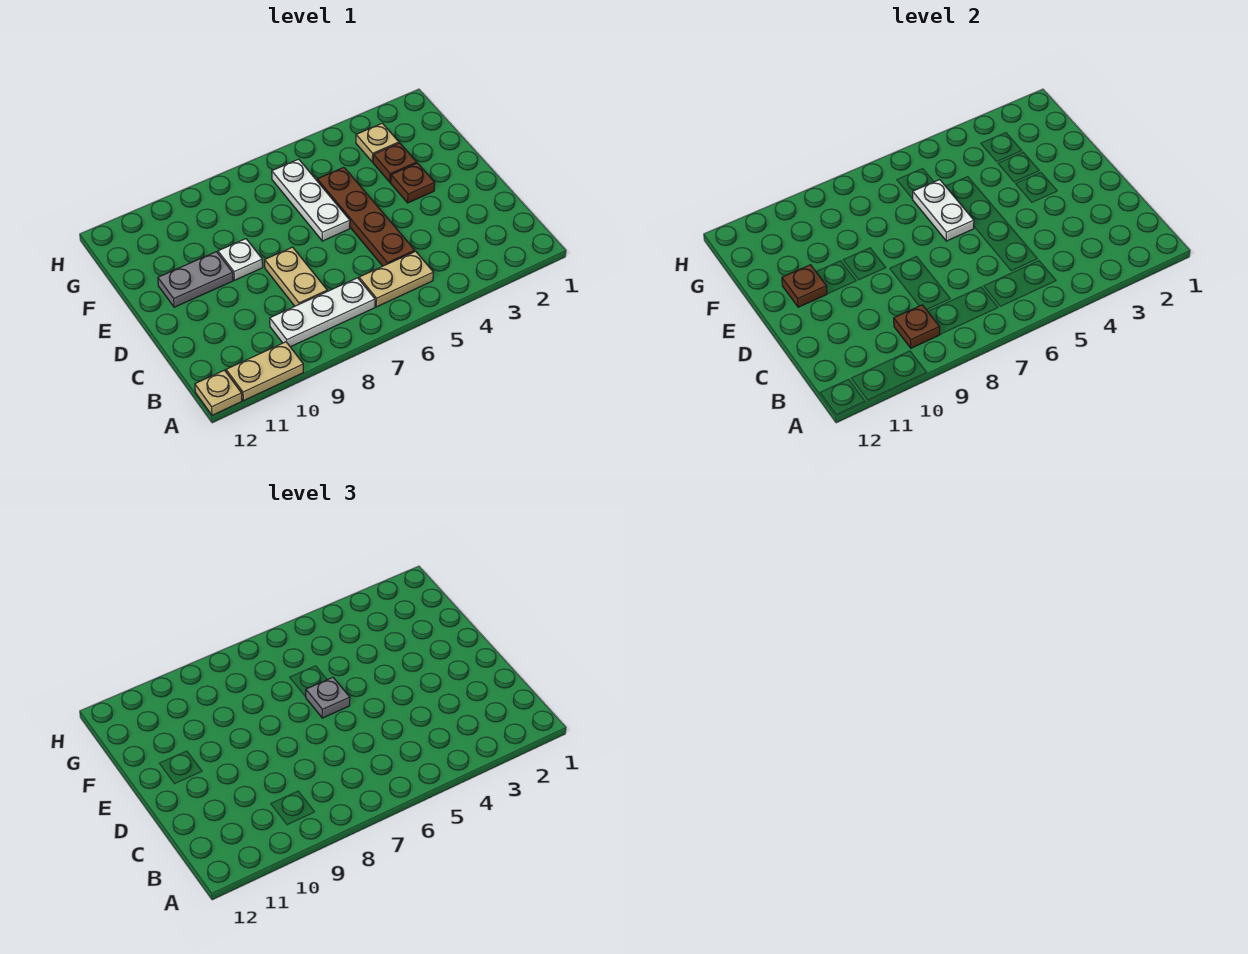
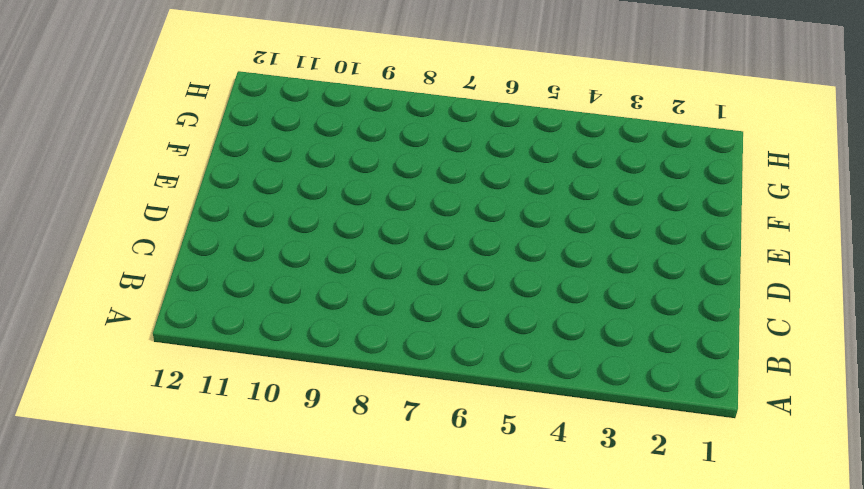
none -> tan 1x2 plate [226,342,303,401]
none -> tan 1x1 plate [195,370,242,415]
none -> tan 1x2 plate [359,251,433,307]

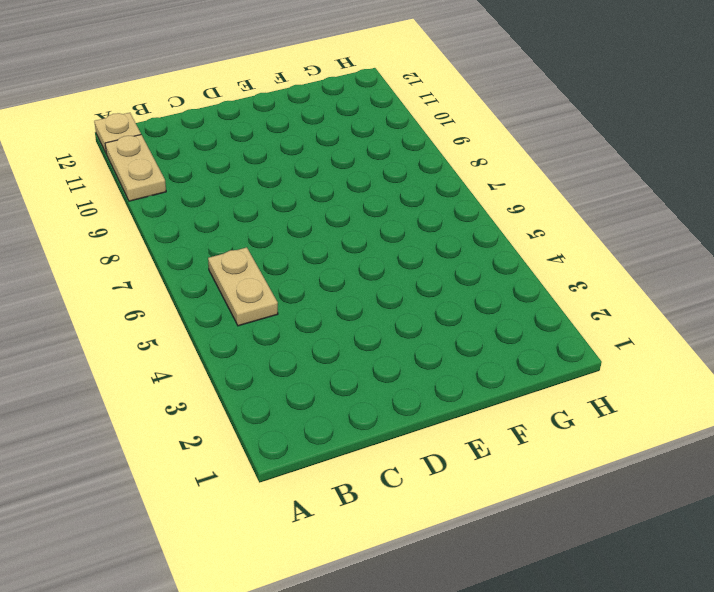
none -> white 1x3 plate [270,278,375,347]
none -> brown 1x4 plate [317,167,415,266]
none -> tan 1x2 plate [265,247,327,306]

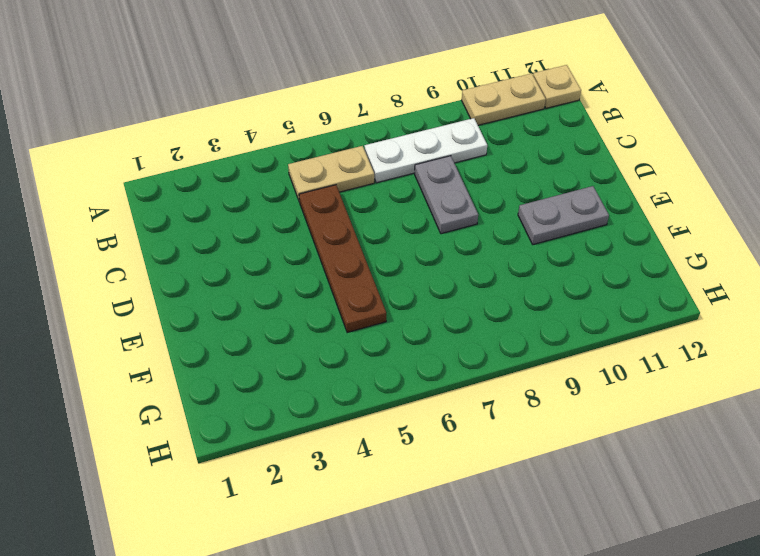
grey 1x2 plate [415,156,478,234] -> tan 1x2 plate [265,247,327,306]
none -> brown 1x1 plate [391,163,435,203]
none -> white 1x3 plate [272,159,350,241]
none -> white 1x1 plate [218,239,263,280]

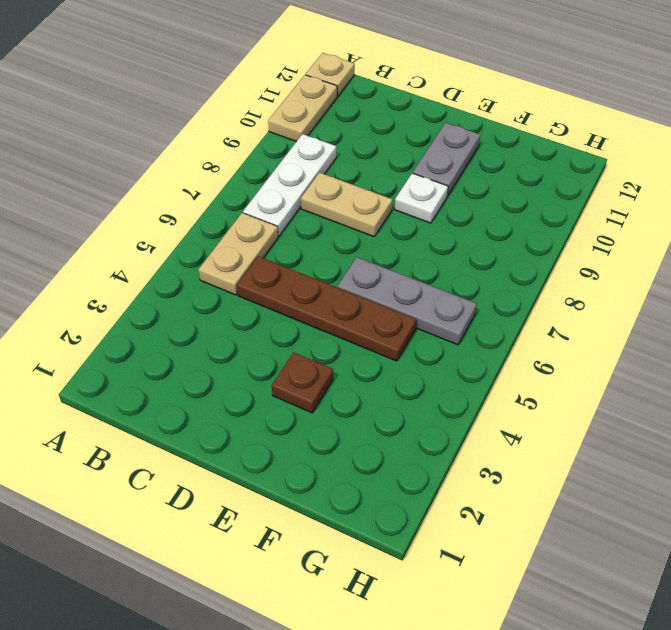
grey 1x3 plate [337,257,477,345] -> white 1x3 plate [272,159,350,241]
none -> brown 1x1 plate [373,143,417,182]
none -> tan 1x1 plate [356,123,399,162]
none -> brown 1x1 plate [894,305,940,348]

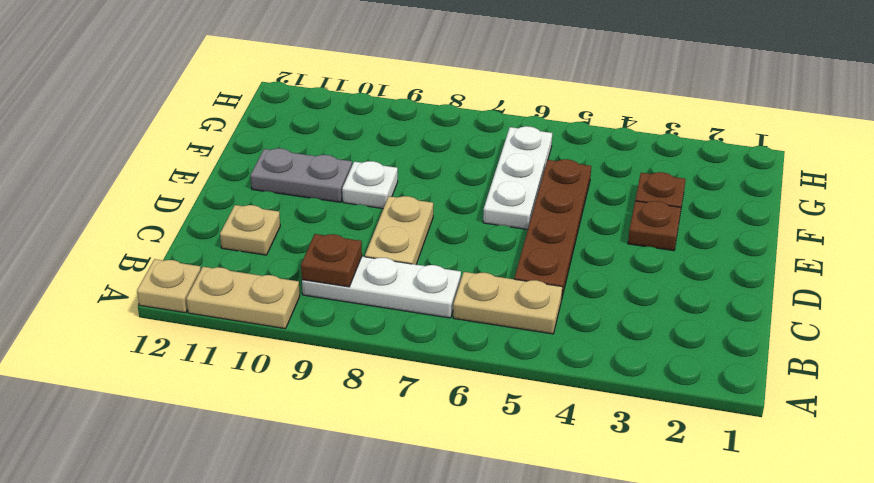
tan 1x1 plate [220,205,280,255] -> tan 1x1 plate moved to [356,123,399,162]
none -> white 1x2 plate [913,180,974,241]
none -> brown 1x1 plate [782,265,827,307]
none -> grey 1x1 plate [306,677,350,718]

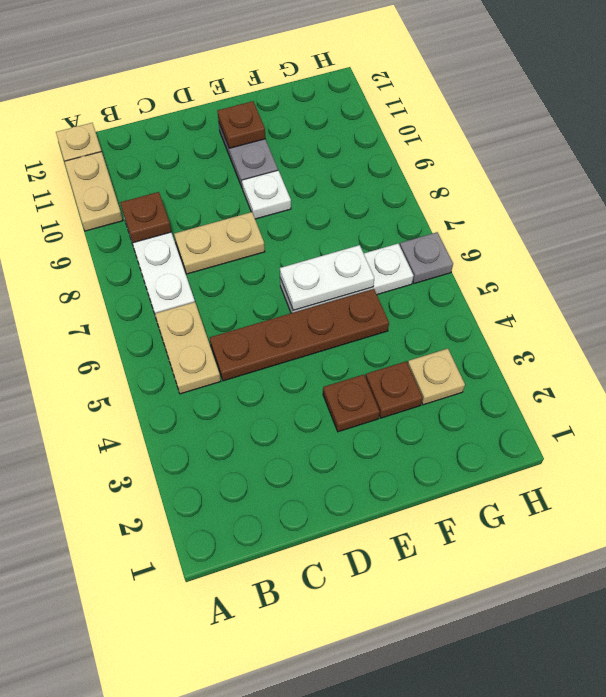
grey 1x1 plate [400,232,453,284] -> grey 1x1 plate moved to [306,677,350,718]

